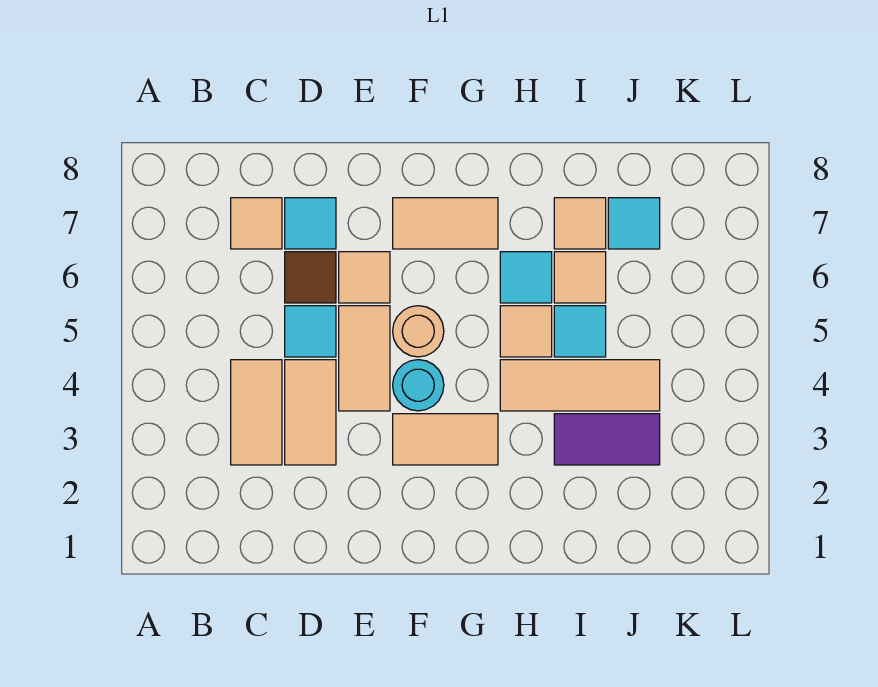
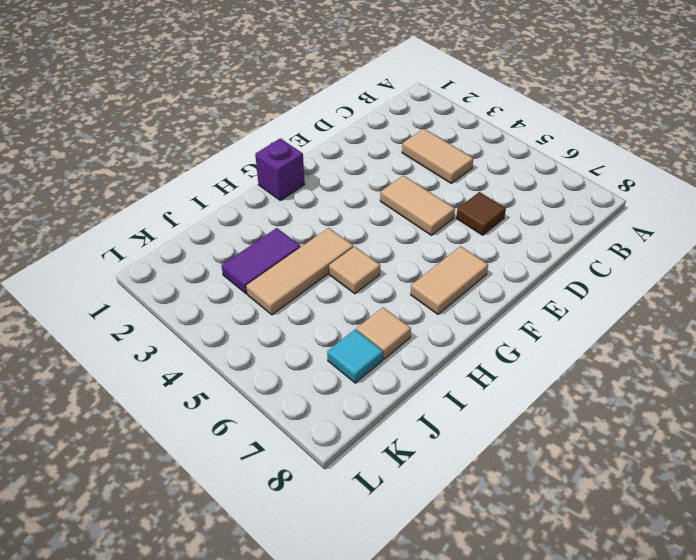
purple 1x1 brick [255,138,305,200] -> none
none -> tan 1x1 tile [231,198,282,249]
none -> tan 1x2 tile [285,360,336,465]
none -> cyan 1x1 tile [285,306,336,357]

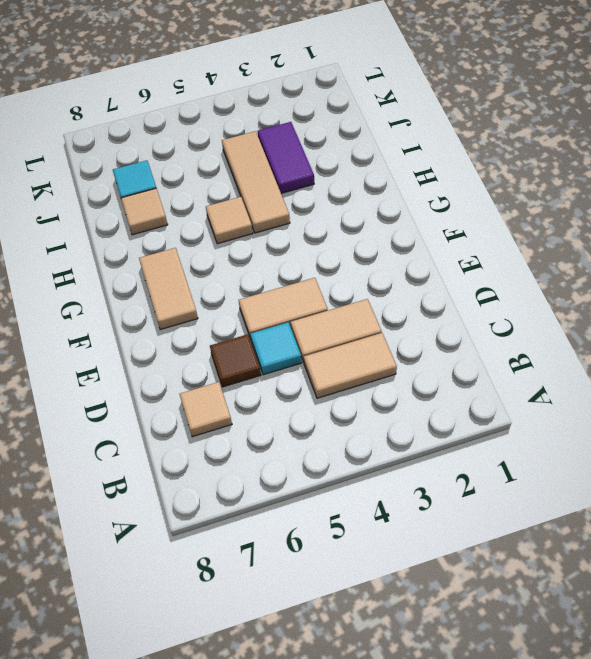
none -> cyan 1x1 tile [285,198,336,249]
none -> tan 1x1 tile [339,252,390,303]
none -> tan 1x2 tile [393,414,498,465]

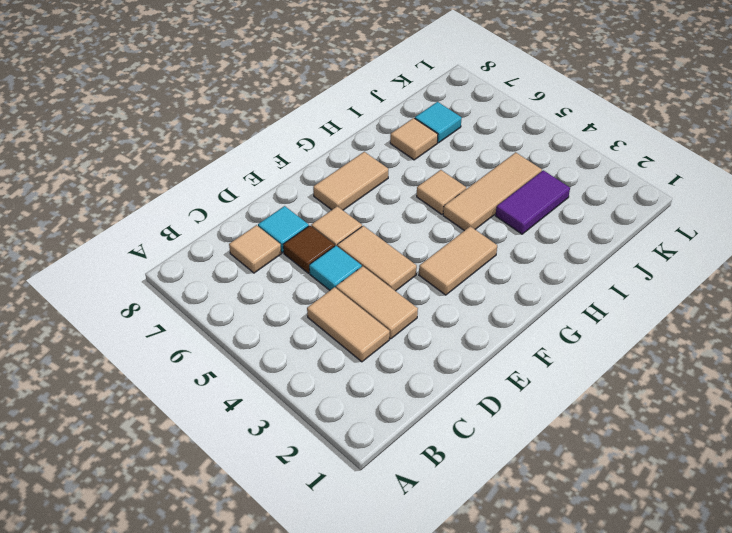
none -> cyan 1x1 round brick [393,360,444,411]
none -> tan 1x1 round brick [393,306,444,357]
none -> cyan 1x1 tile [500,252,552,303]

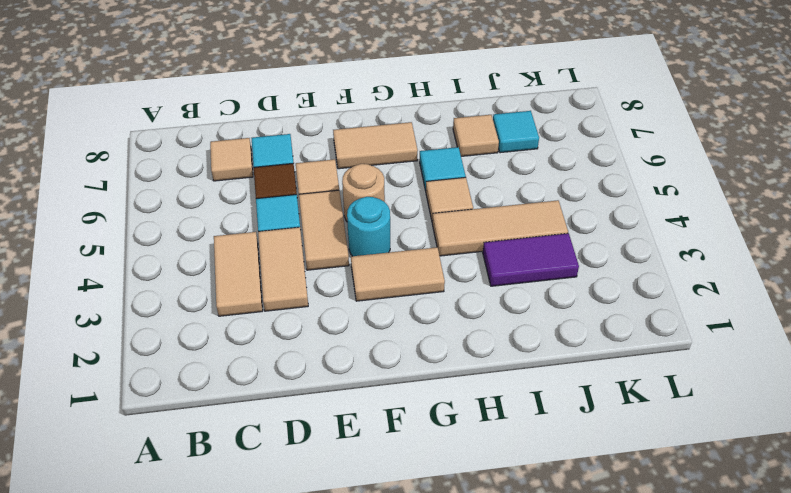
none -> cyan 1x1 tile [554,306,606,357]
none -> tan 1x1 tile [554,252,606,303]

